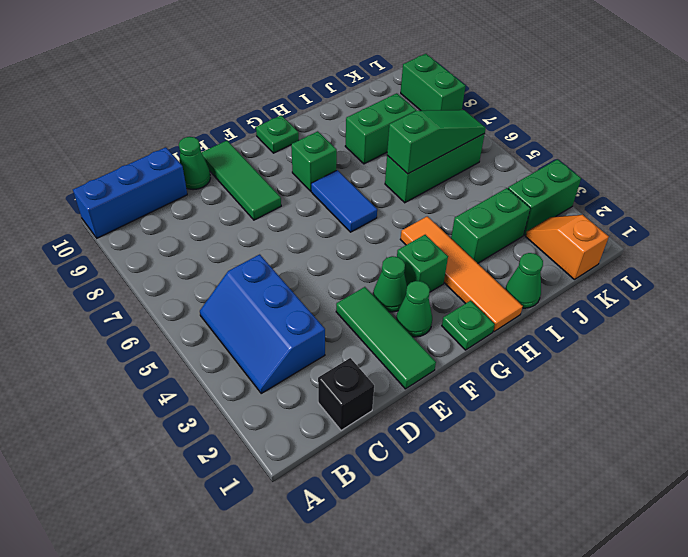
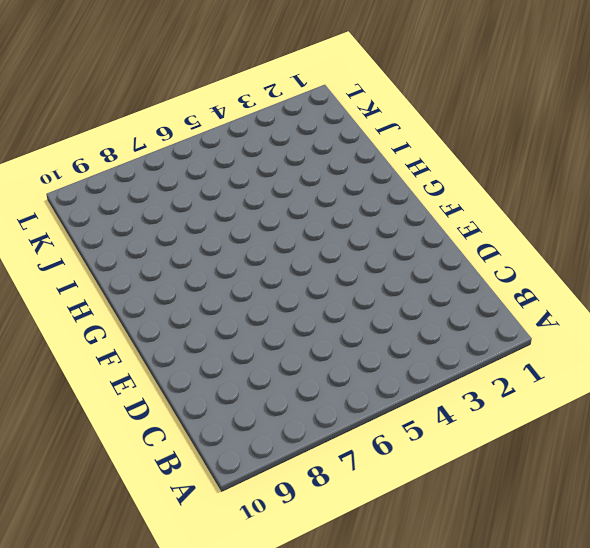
none -> blue 1x3 brick [73,147,187,238]
none -> blue 2x3 slope [200,254,325,393]
none -> black 1x1 brick [318,358,374,431]

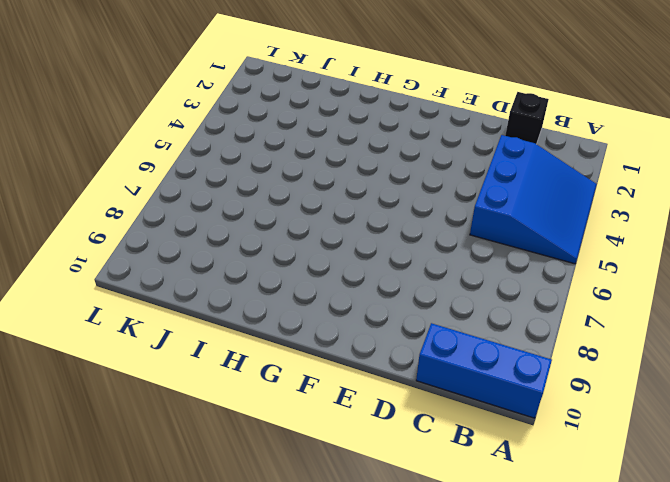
blue 3x3 slope [470,135,597,264] -> blue 2x3 slope [200,254,325,393]
none -> green 1x1 cone [179,137,210,190]
none -> green 1x3 tile [336,287,436,389]
none -> green 1x3 tile [201,141,281,220]

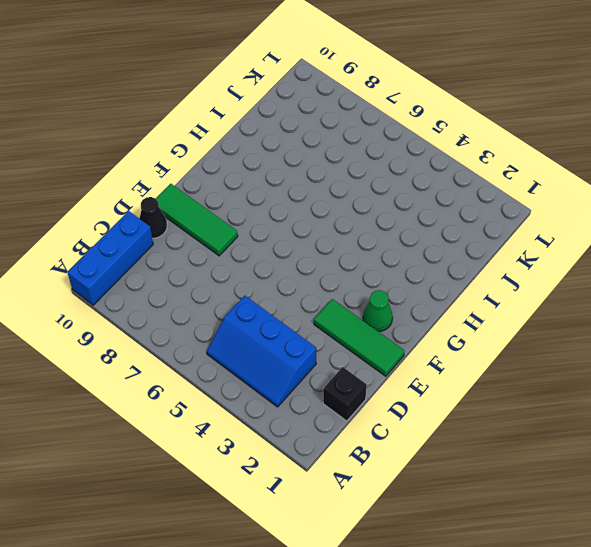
black 1x1 cone [139,197,167,238] -> green 1x1 cone [179,137,210,190]
none -> green 1x1 cone [373,256,407,312]
none -> green 1x1 plate [442,301,495,350]
none -> green 1x1 brick [397,235,448,292]

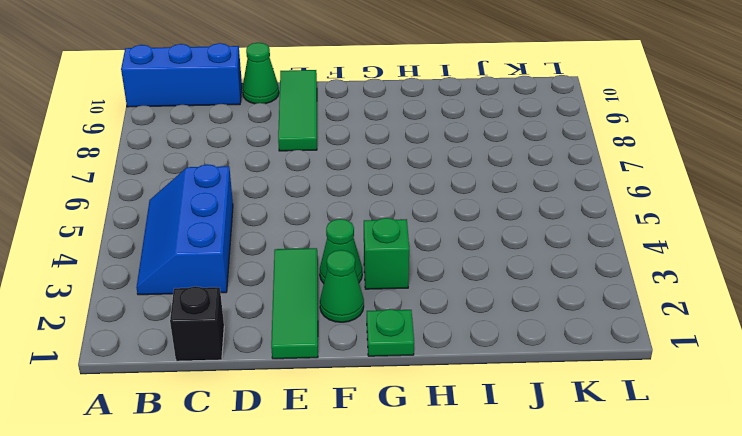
none -> blue 1x2 tile [311,170,377,232]
none -> green 1x1 brick [291,131,337,191]
none -> green 1x1 plate [256,115,299,153]

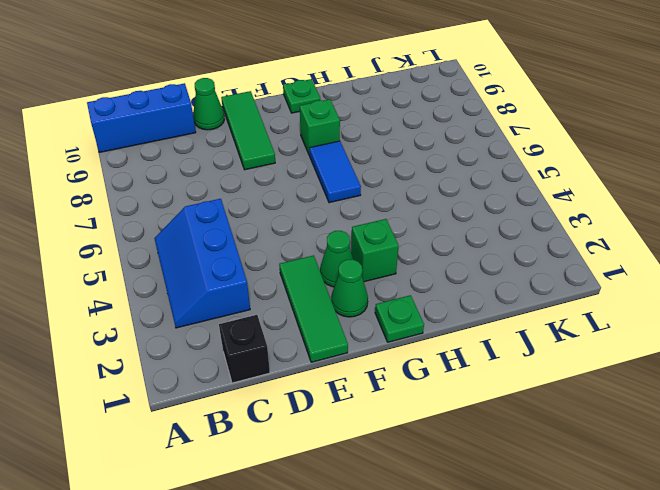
none -> orange 1x4 tile [400,216,523,332]
none -> green 1x1 cone [505,253,543,308]
none -> green 1x2 brick [451,188,530,263]

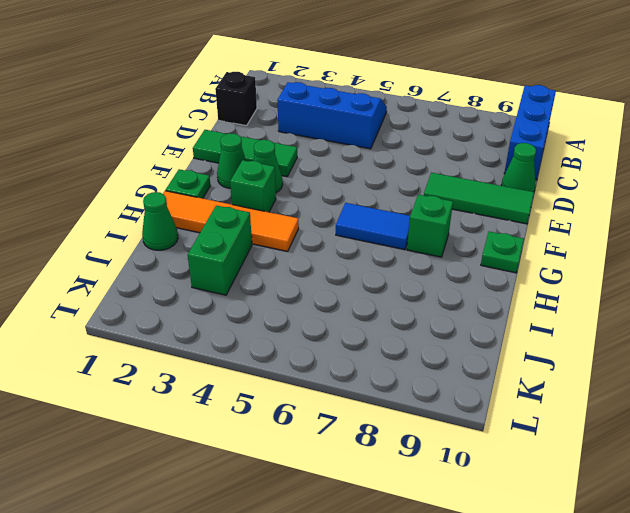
none -> green 1x3 brick [385,134,485,203]
none -> green 1x2 brick [345,93,416,164]
none -> orange 1x2 slope [525,215,609,280]

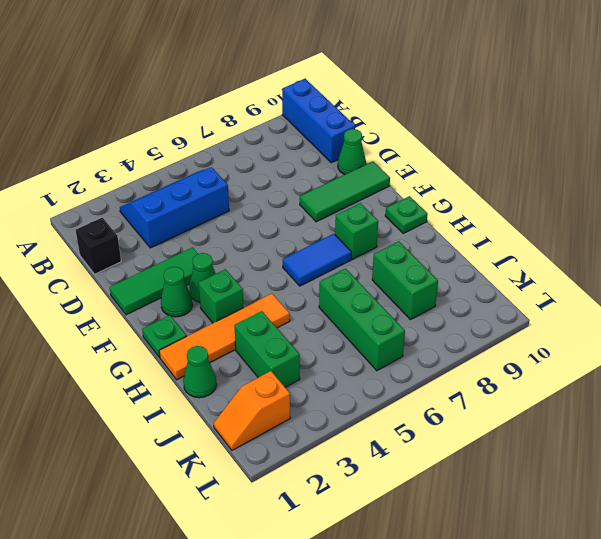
orange 1x2 slope [214,371,290,450] -> orange 1x2 slope turned to [525,215,609,280]
none -> green 1x2 brick [508,159,581,235]
none -> green 1x2 brick [401,54,465,111]
none -> green 1x3 slope [387,110,486,174]

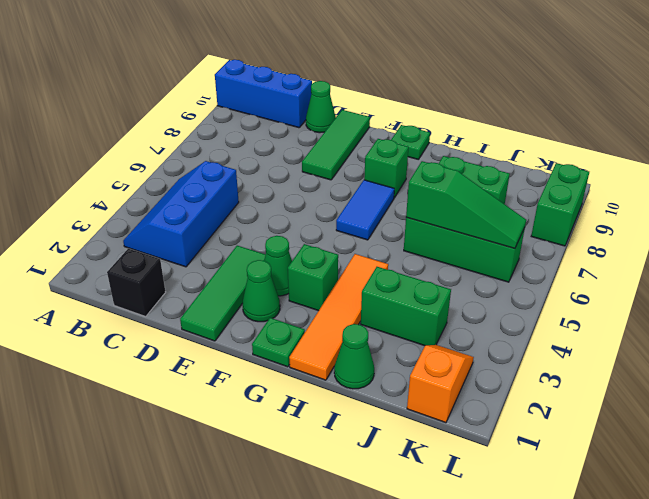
none -> green 1x2 brick [508,159,581,235]

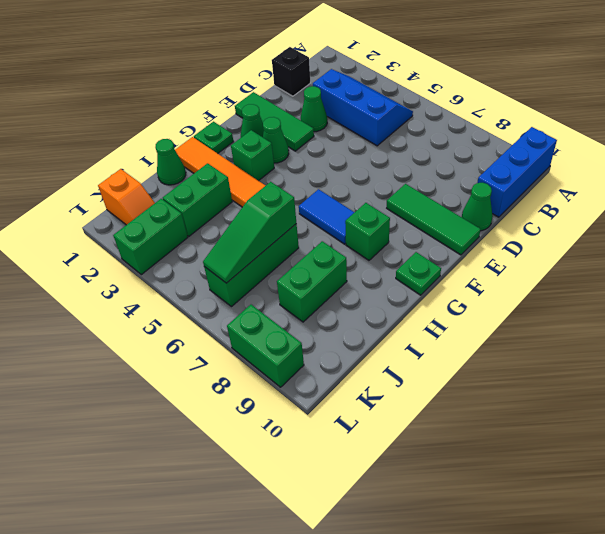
green 1x1 cone [301,86,327,132] -> none

